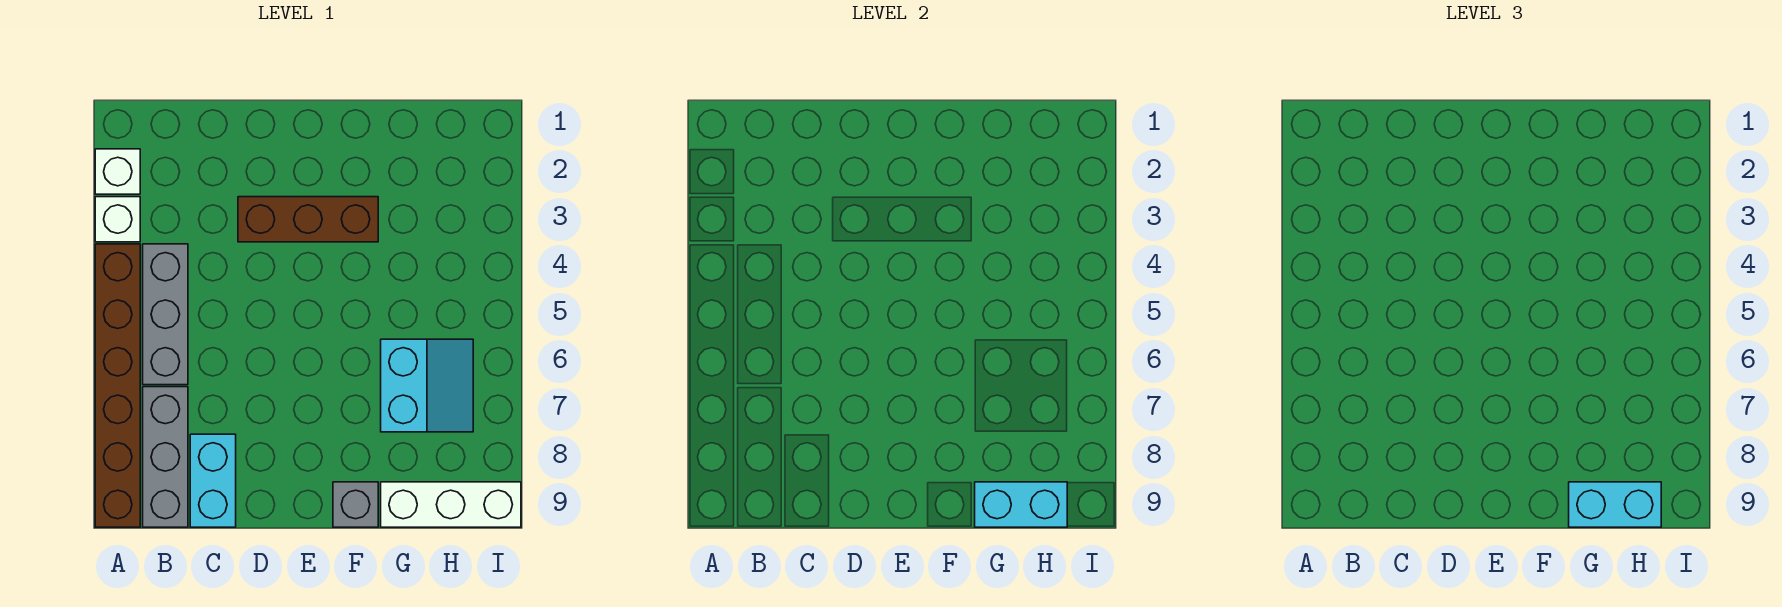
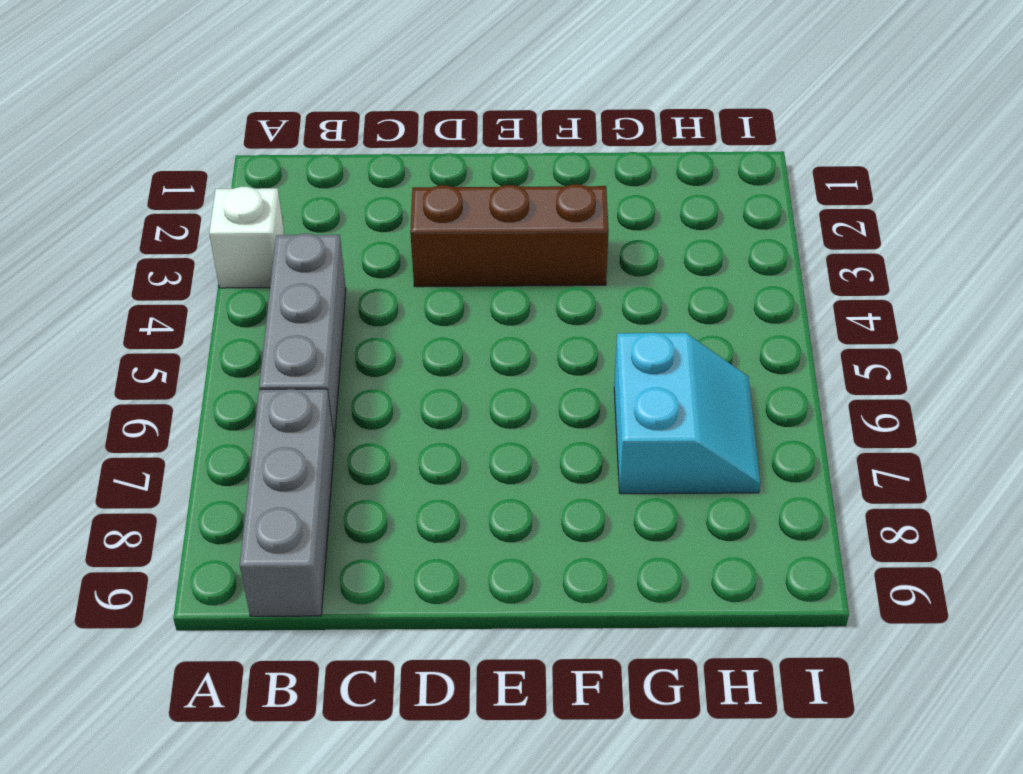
none -> white 1x1 brick [95,149,140,194]
none -> brown 1x6 brick [95,244,140,527]
none -> cyan 1x2 brick [190,434,236,527]

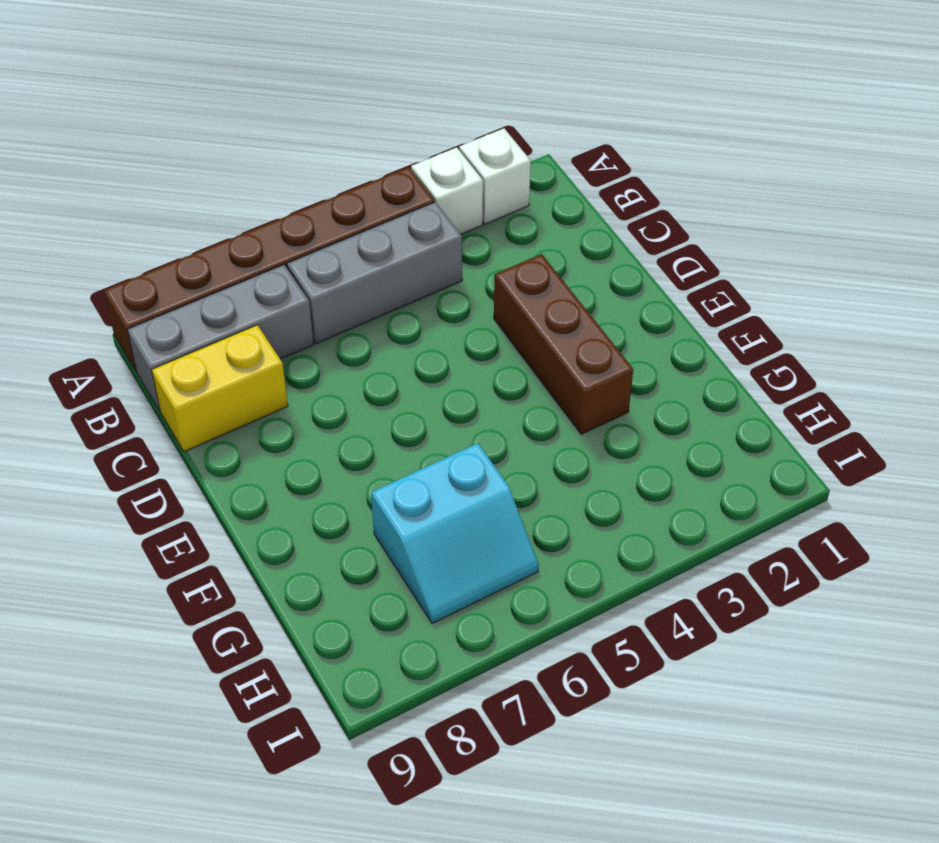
yellow 1x2 brick [152,325,288,452] -> cyan 1x2 brick [190,434,236,527]
none -> grey 1x1 brick [333,482,378,527]
none -> white 1x3 brick [381,482,521,527]
none -> cyan 1x2 brick [975,482,1067,527]

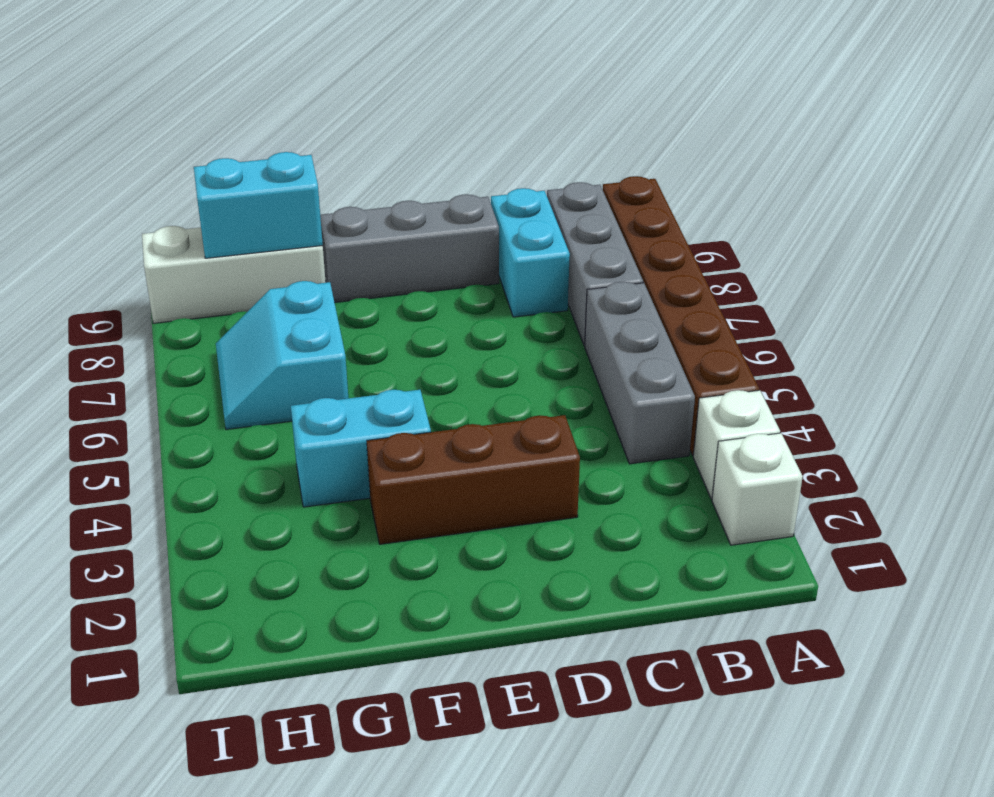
grey 1x3 brick [320,194,499,302] -> grey 1x1 brick [333,482,378,527]
cyan 1x2 brick [291,390,431,507] -> cyan 1x2 brick moved to [1569,482,1661,527]

